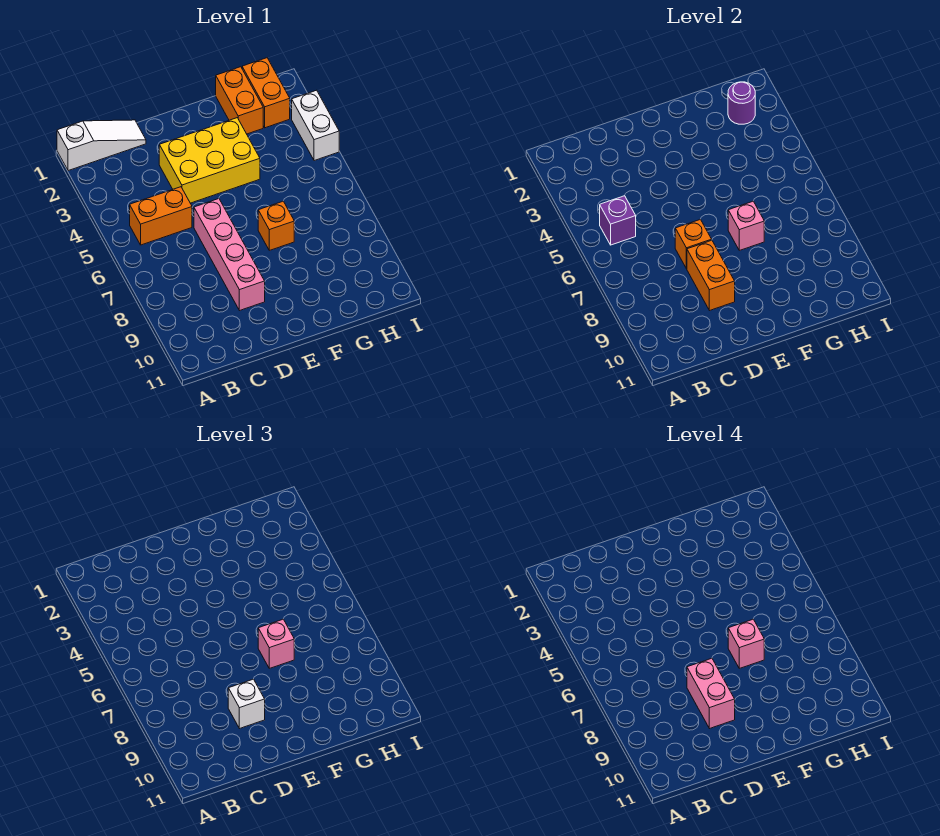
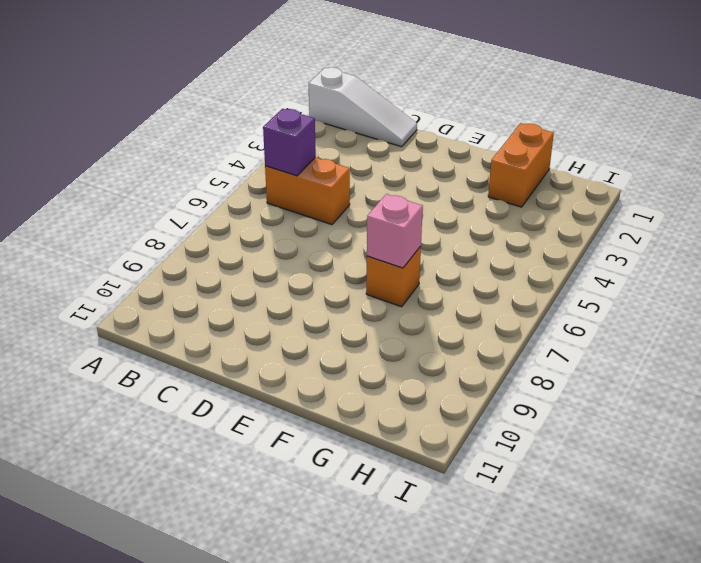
none -> yellow 2x3 brick [159,118,260,203]
none -> pink 1x4 brick [194,199,265,311]
none -> orange 1x2 brick [242,58,290,128]

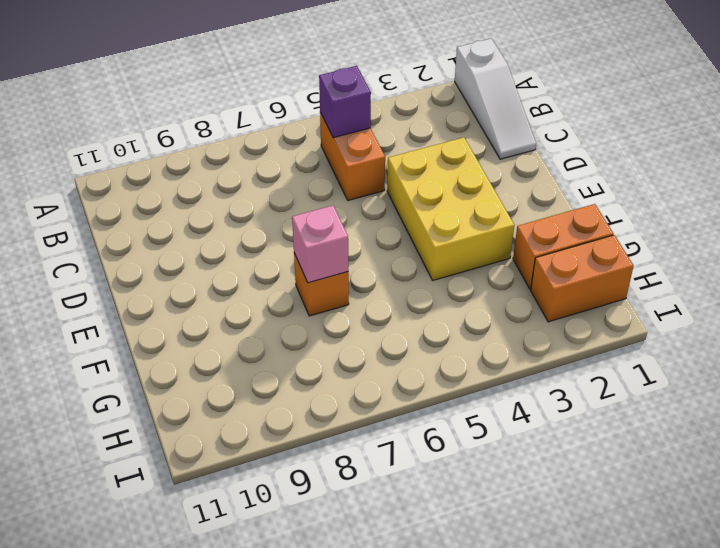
none -> pink 1x4 brick [194,199,265,311]
none -> white 1x2 brick [292,90,339,161]
none -> orange 1x1 brick [675,219,712,269]

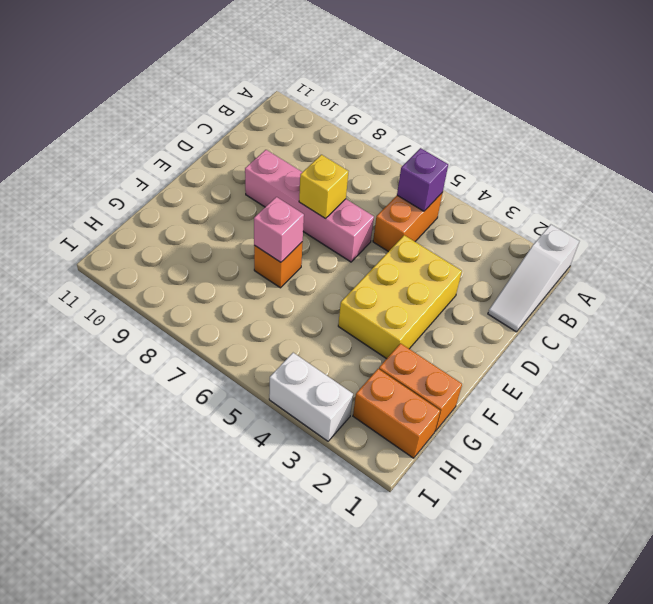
yellow 1x1 brick [299,155,349,218] -> orange 1x1 brick [675,219,712,269]
none -> orange 1x2 brick [687,240,735,311]
none -> purple 1x1 round brick [728,82,755,124]
none -> white 1x1 brick [228,679,265,729]

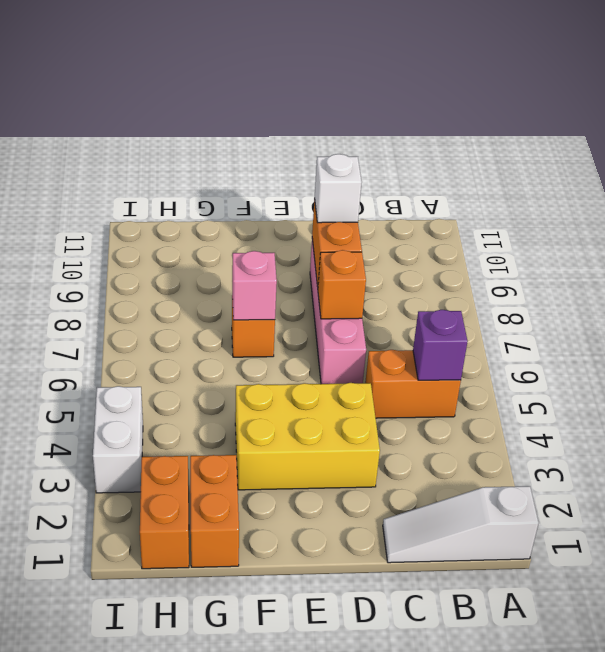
none -> purple 1x1 round brick [728,82,755,124]
none -> pink 1x1 brick [258,619,294,668]
none -> pink 1x2 brick [687,658,735,729]

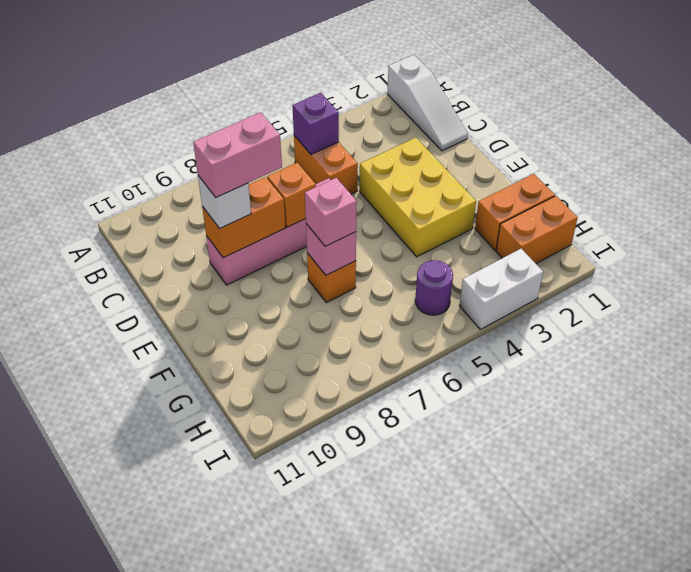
purple 1x1 round brick [415,260,453,315] -> purple 1x1 round brick moved to [728,82,755,124]
none -> pink 1x1 brick [728,619,764,668]

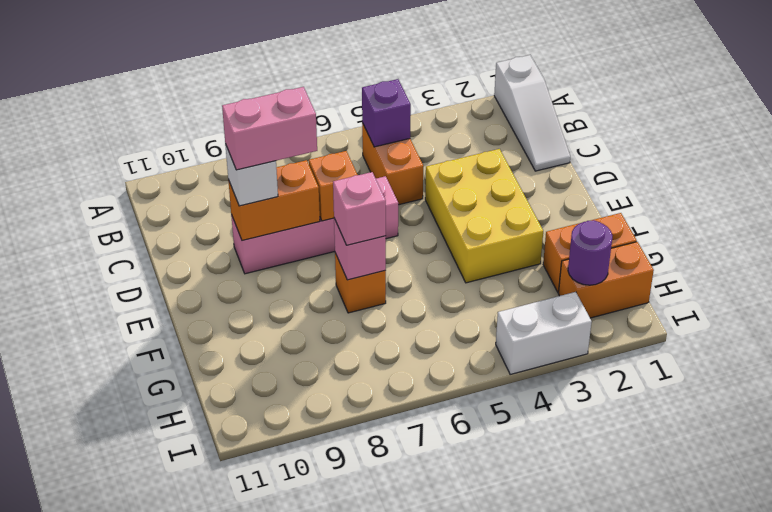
none -> pink 1x1 brick [728,619,764,668]

